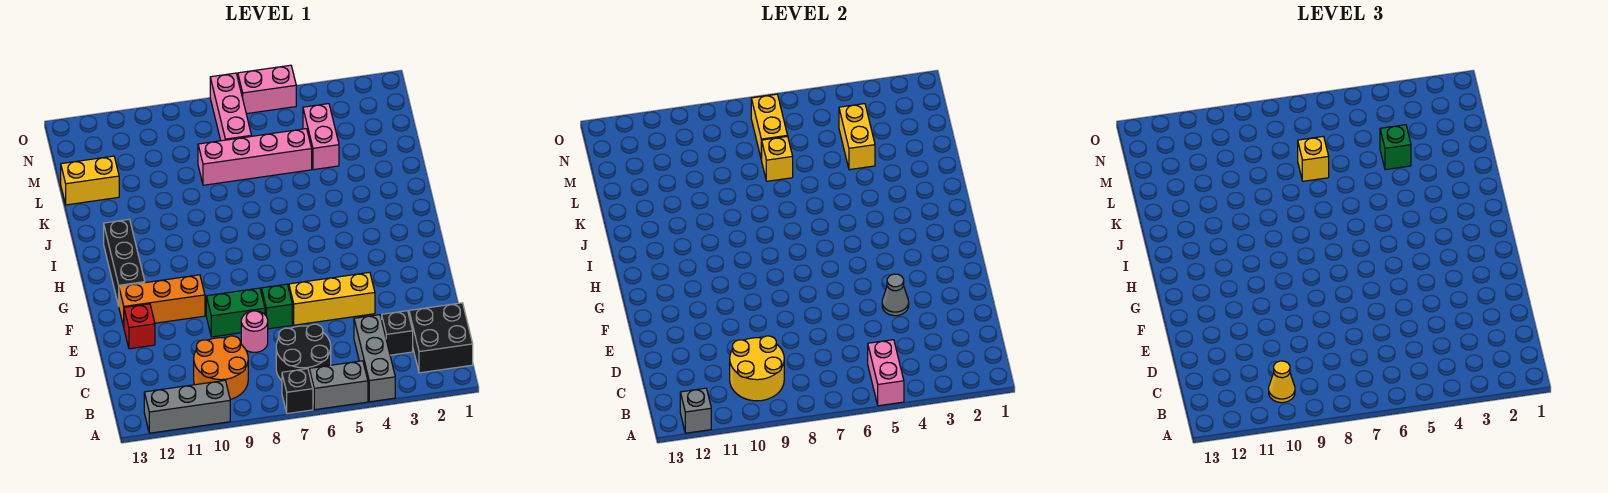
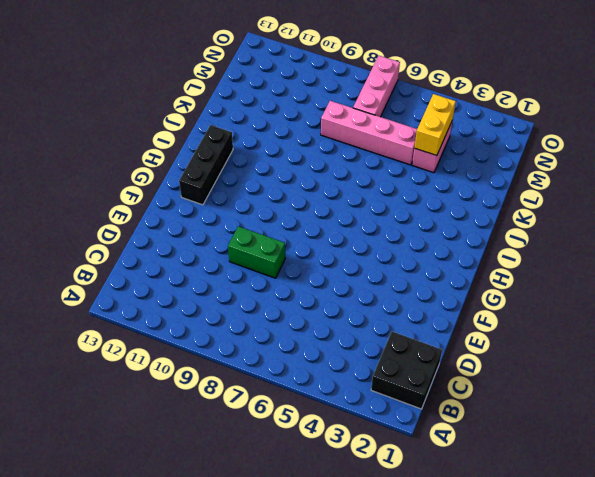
none -> grey 1x3 brick [354,315,395,402]
none -> grey 1x2 brick [309,361,368,410]
none -> black 1x1 brick [282,369,313,414]
none -> grey 1x3 brick [144,380,230,433]

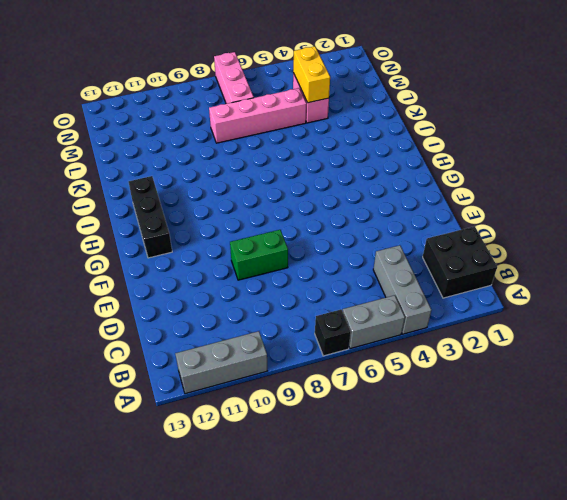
none -> black 2x2 round brick [276,324,331,381]
none -> orange 2x2 round brick [194,336,248,400]
none -> black 1x1 brick [382,311,413,355]
none -> pink 1x1 round brick [241,311,268,352]

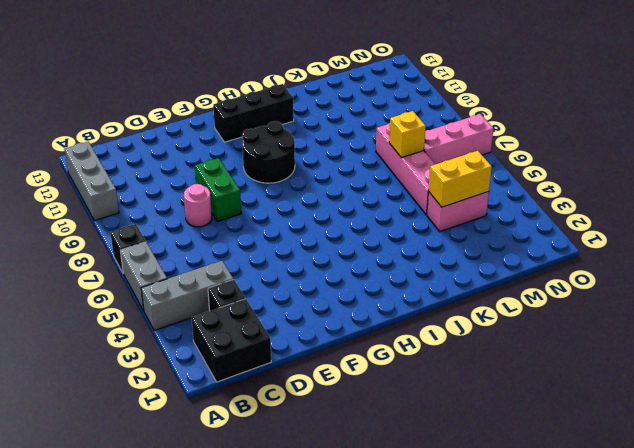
black 2x2 round brick [242,121,295,183] -> black 2x2 round brick moved to [276,324,331,381]
none -> orange 2x2 round brick [194,336,248,400]
none -> yellow 1x3 brick [289,272,375,325]
none -> green 1x1 brick [261,284,292,329]
none -> red 1x1 brick [124,304,155,349]

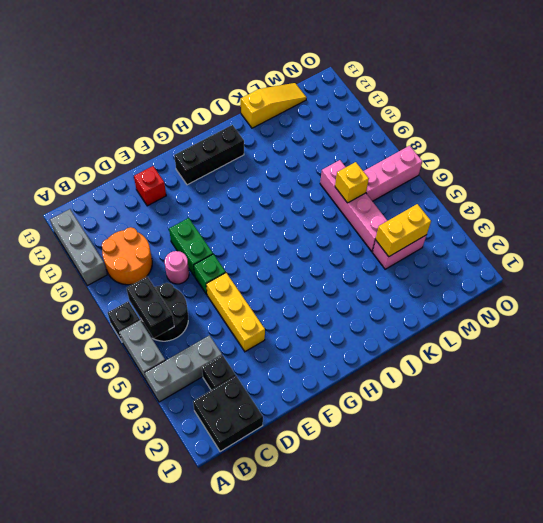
black 1x2 brick [126,277,174,338] -> none
yellow 1x3 slope [241,83,307,128] -> yellow 1x2 brick [61,156,119,205]
none -> orange 1x3 brick [119,275,205,326]
none -> pink 1x2 brick [238,65,296,114]
none -> pink 1x2 brick [868,340,904,406]
none -> grey 1x1 brick [680,388,711,433]

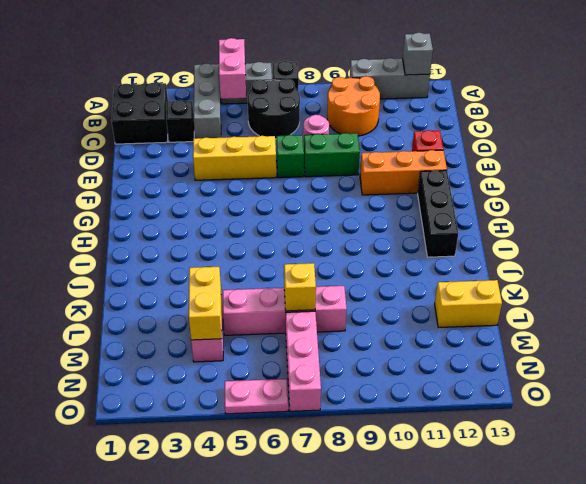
pink 1x2 plate [225,379,288,414] -> pink 1x2 brick [238,65,296,114]
none -> yellow 2x2 round brick [730,336,784,401]
none -> grey 1x1 cone [882,274,909,316]
none -> yellow 1x2 brick [751,94,788,160]
none -> yellow 1x1 cone [1269,361,1295,403]

